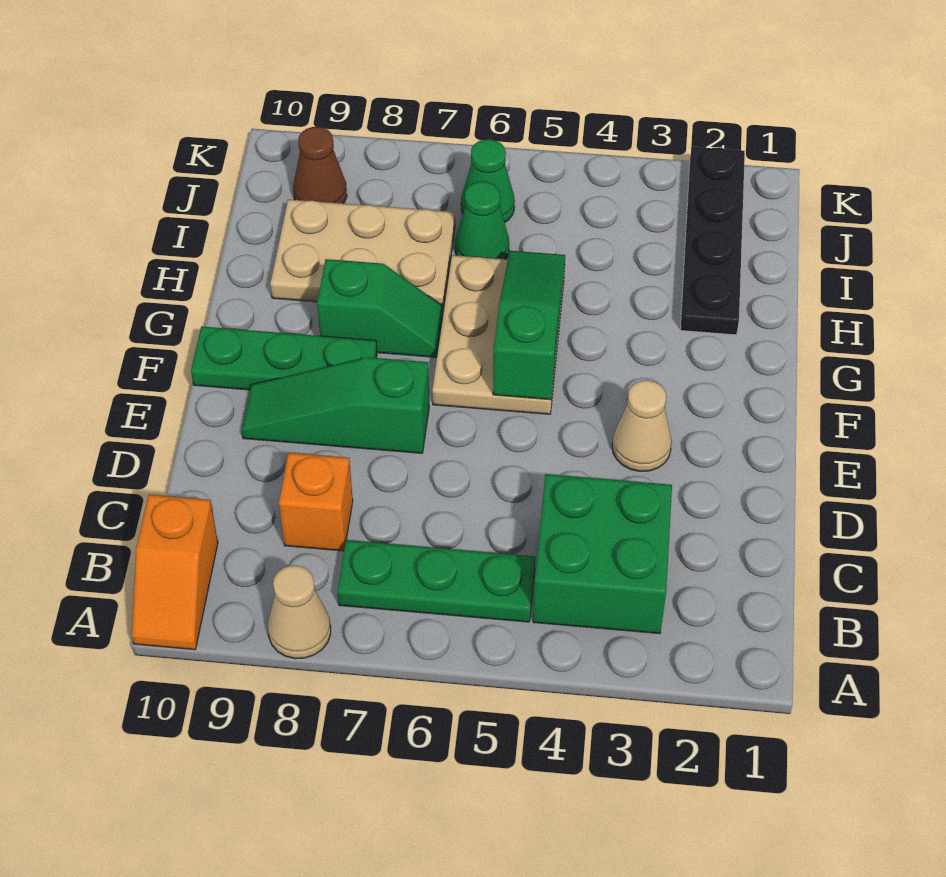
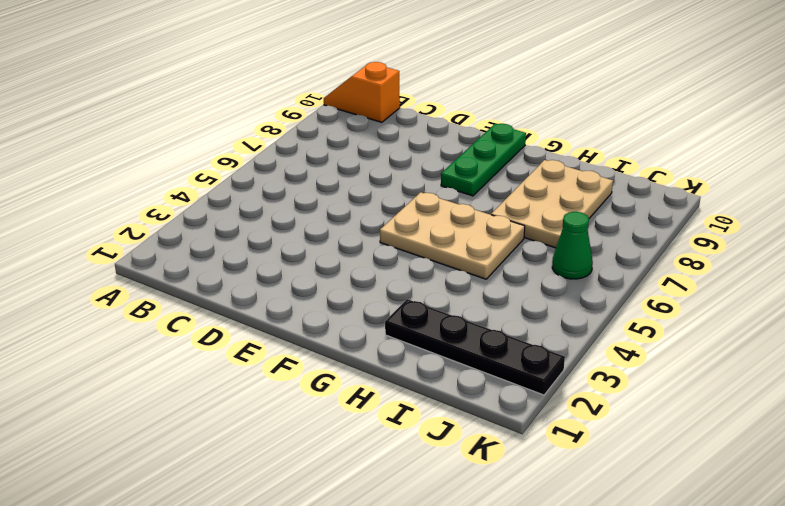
none -> tan 1x1 cone [268,565,331,659]
none -> green 2x2 brick [533,474,672,634]
none -> green 1x3 plate [337,540,535,622]

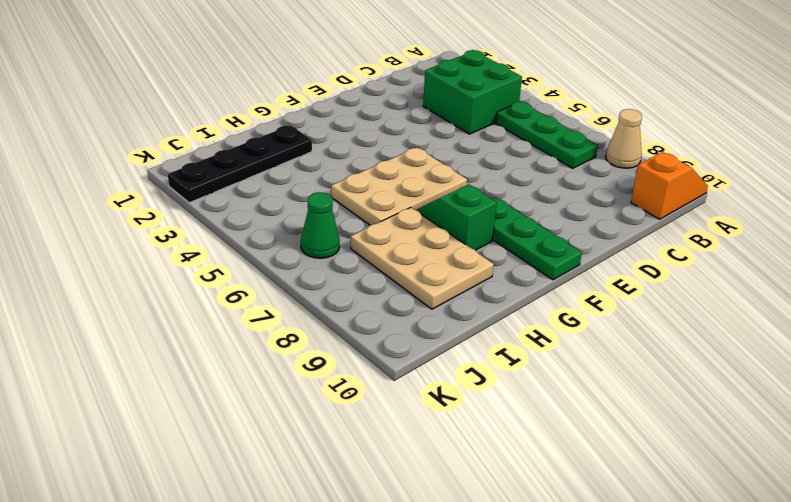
none -> orange 1x1 brick [279,453,353,551]
none -> tan 1x1 cone [612,380,672,471]
none -> green 1x3 slope [242,357,429,453]

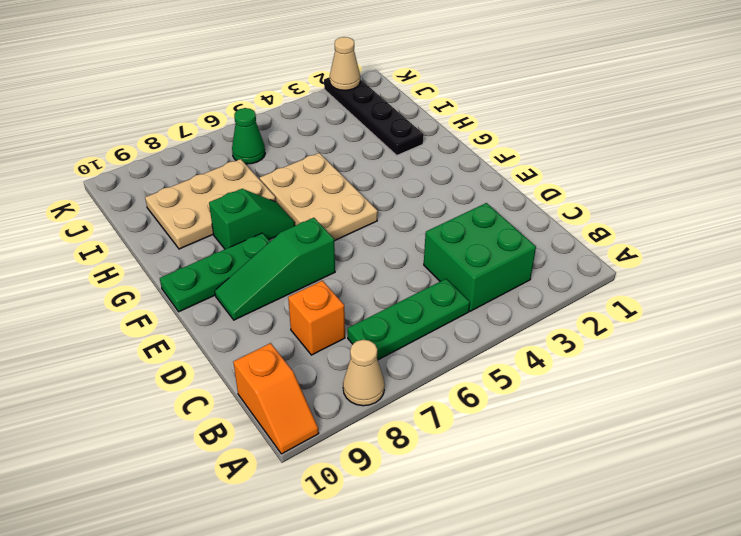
tan 1x1 cone [330,37,360,90] -> tan 1x1 cone moved to [612,380,672,471]
none -> green 1x1 cone [455,182,509,259]
none -> brown 1x1 cone [293,127,347,204]
none -> green 1x3 slope [493,251,565,400]

